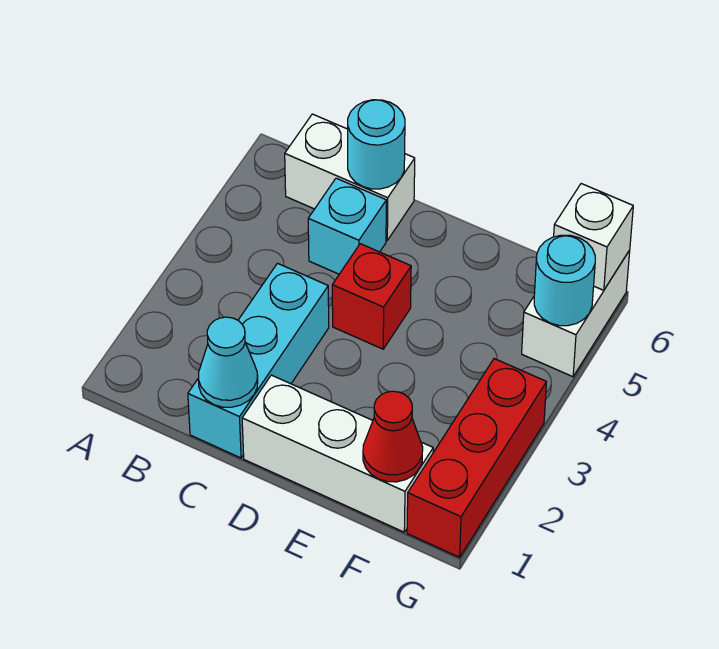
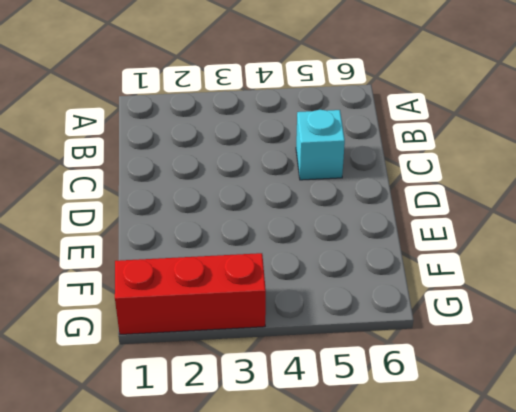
none -> white 1x2 brick [285,114,415,240]
none -> cyan 1x3 brick [188,263,329,458]
none -> white 1x3 brick [242,375,433,532]

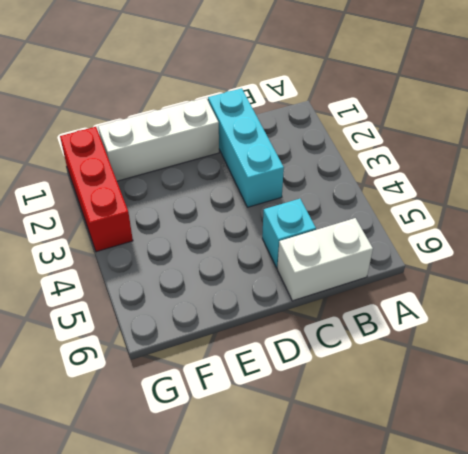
none -> red 1x1 brick [332,244,411,349]
none -> white 1x2 brick [522,250,630,377]
none -> cyan 1x1 cone [198,317,258,407]

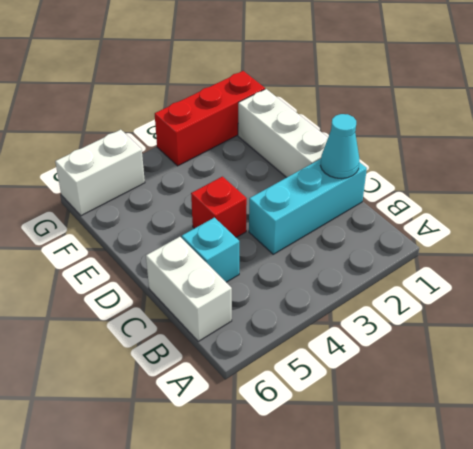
none -> cyan 1x1 round brick [348,100,405,189]
none -> red 1x1 cone [363,391,423,482]
none -> cyan 1x1 round brick [534,235,595,326]

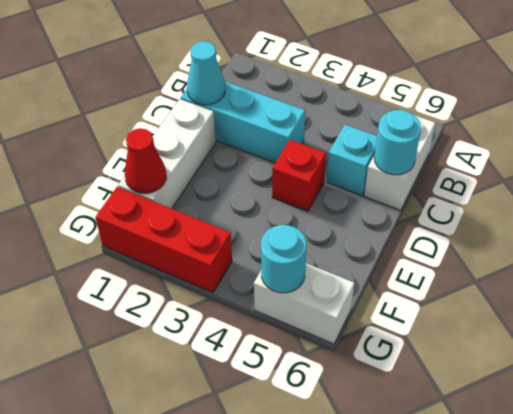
none -> white 1x1 brick [554,184,633,290]

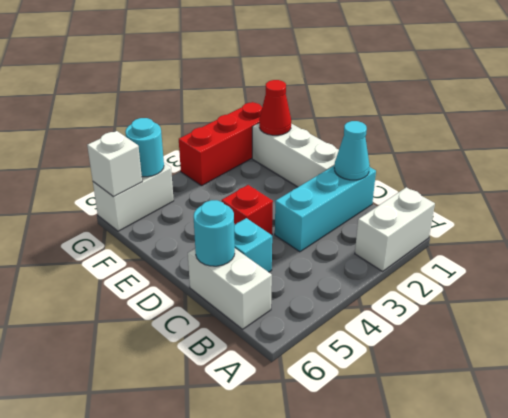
white 1x2 brick [355,187,435,271] -> none

